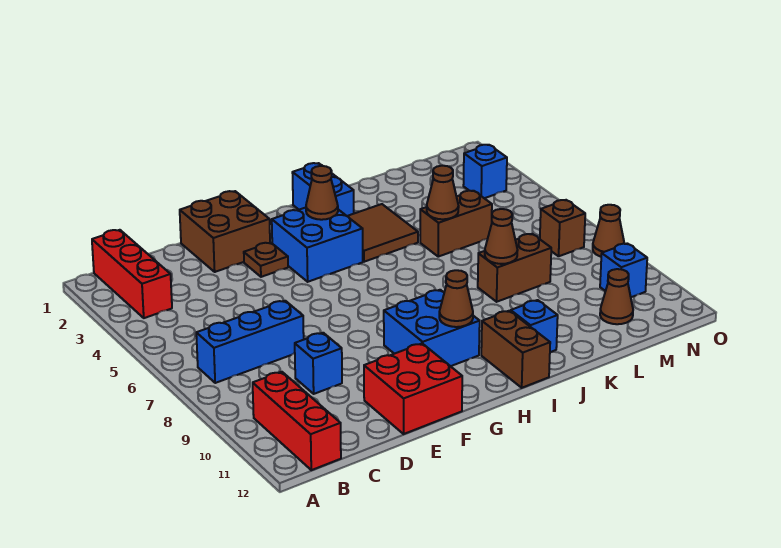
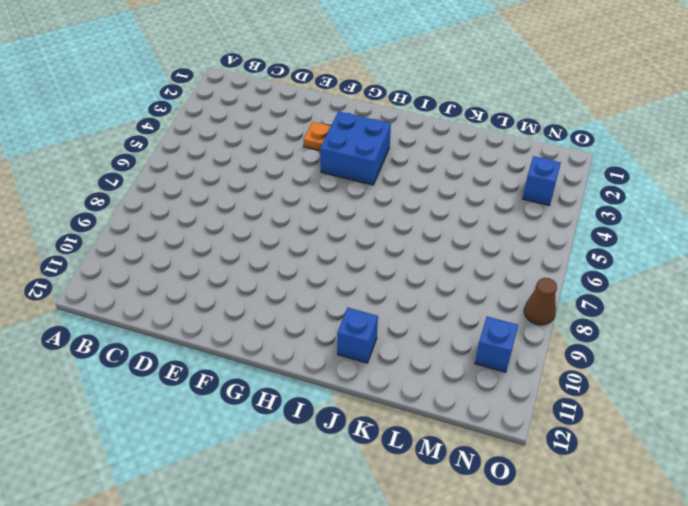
orange 1x1 plate [303,122,331,151] -> brown 1x1 plate [244,243,288,277]
none -> red 1x3 brick [92,230,172,318]
none -> blue 1x3 brick [196,301,304,383]
none -> red 1x3 brick [253,372,341,470]

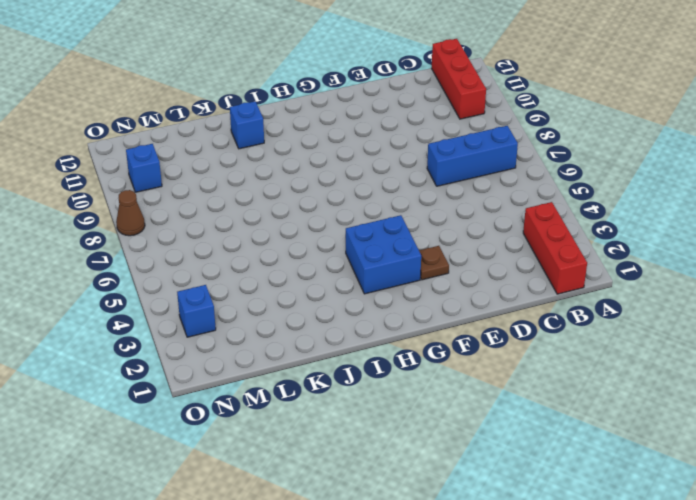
none -> blue 1x1 brick [295,333,342,394]
none -> brown 2x2 brick [180,191,270,272]
none -> red 2x2 brick [364,343,462,434]

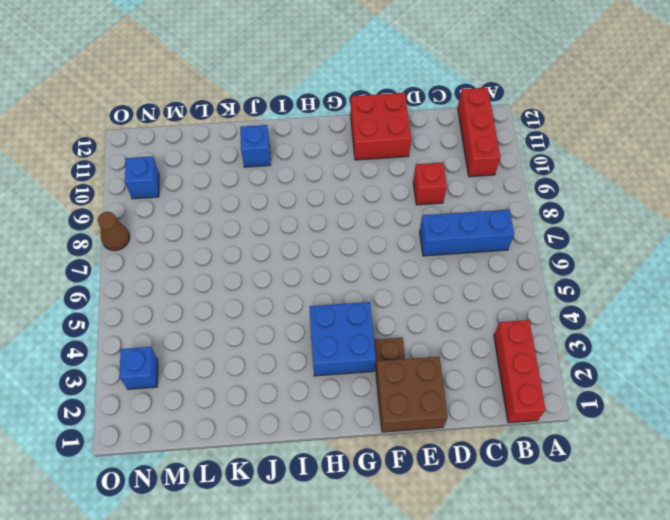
red 1x1 brick [413,162,447,205] -> blue 1x1 brick [295,333,342,394]
none -> blue 2x2 brick [384,290,480,366]
none -> blue 1x2 brick [292,163,354,216]
none -> brown 2x2 tile [347,204,418,262]

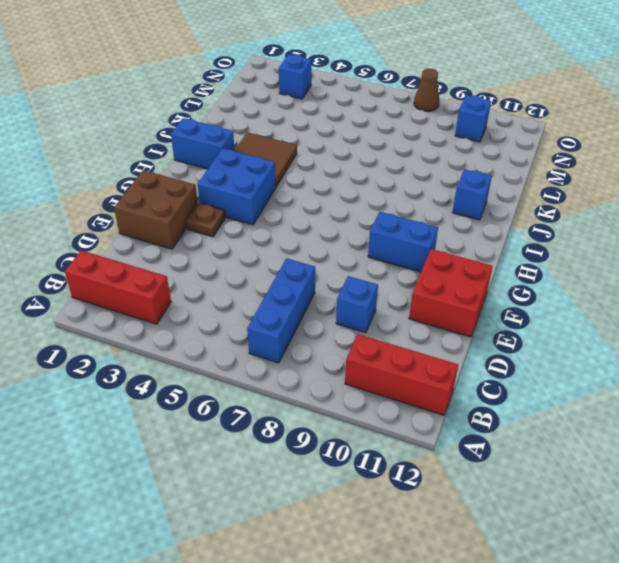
blue 1x2 brick [368,212,438,272] -> blue 2x2 brick [384,290,480,366]
none -> brown 1x2 brick [481,311,550,388]
none -> brown 1x2 brick [420,191,492,257]
none -> brown 1x2 brick [478,234,551,302]

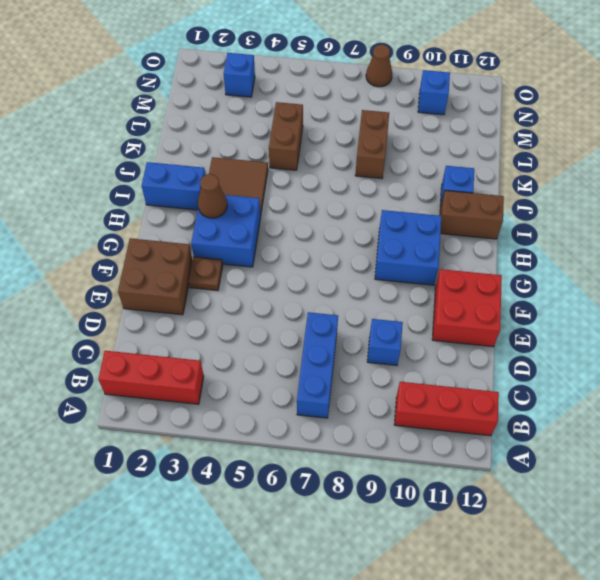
none -> brown 1x1 cone [600,269,633,324]
none -> brown 1x1 brick [540,200,585,256]
none -> brown 1x1 cone [439,270,473,327]

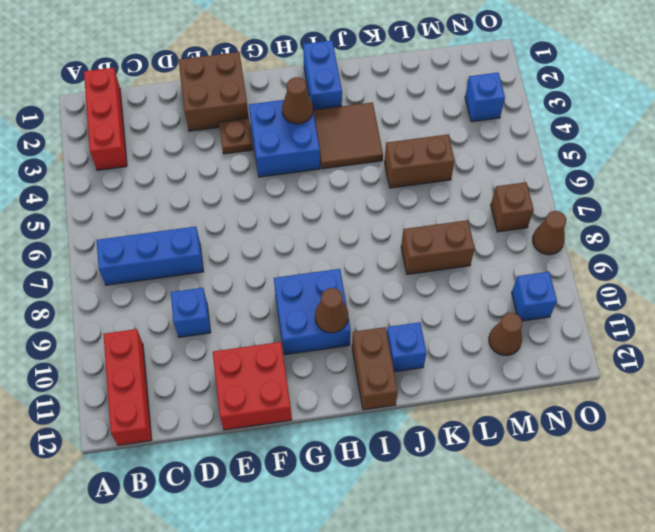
none -> brown 1x1 cone [427,166,459,219]
none -> brown 1x1 cone [485,209,518,264]

